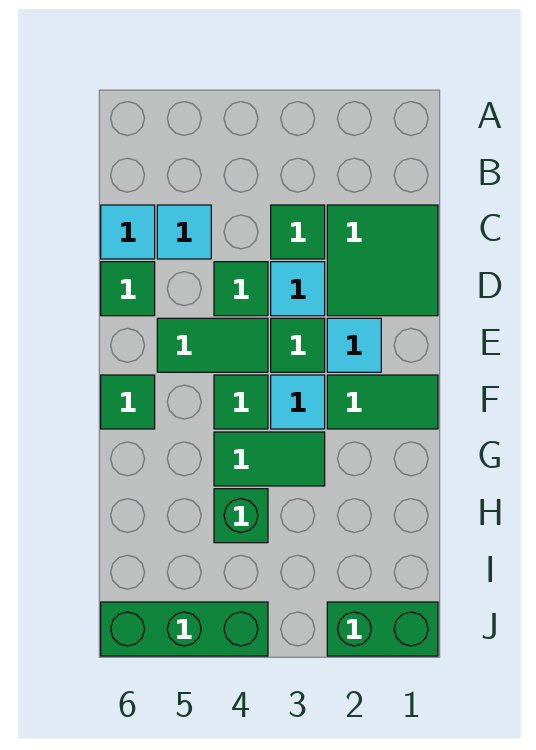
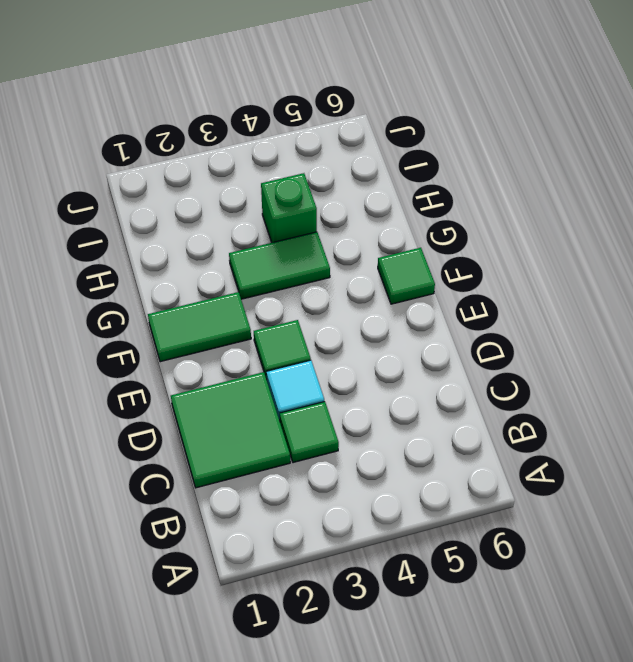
none -> cyan 1x1 tile [157,205,211,259]
none -> cyan 1x1 tile [101,205,155,259]
none -> green 1x1 tile [214,262,268,316]

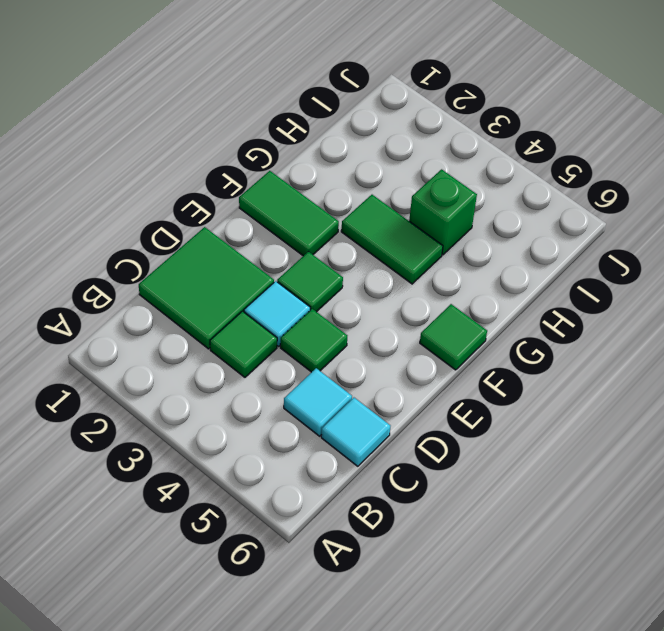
none -> green 1x1 tile [101,262,155,316]
none -> cyan 1x1 tile [327,318,381,372]
none -> green 1x2 tile [157,318,268,372]

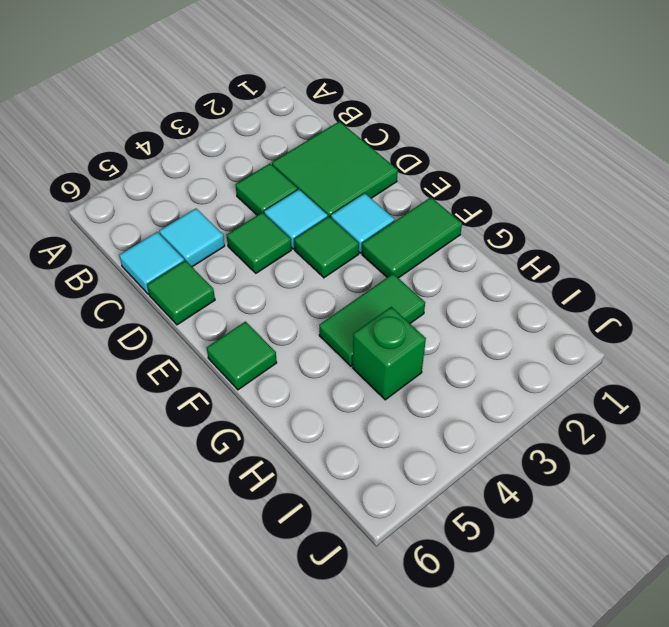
none -> green 1x2 tile [157,318,268,372]
none -> cyan 1x1 tile [271,375,325,429]
none -> green 1x1 tile [214,375,268,429]

